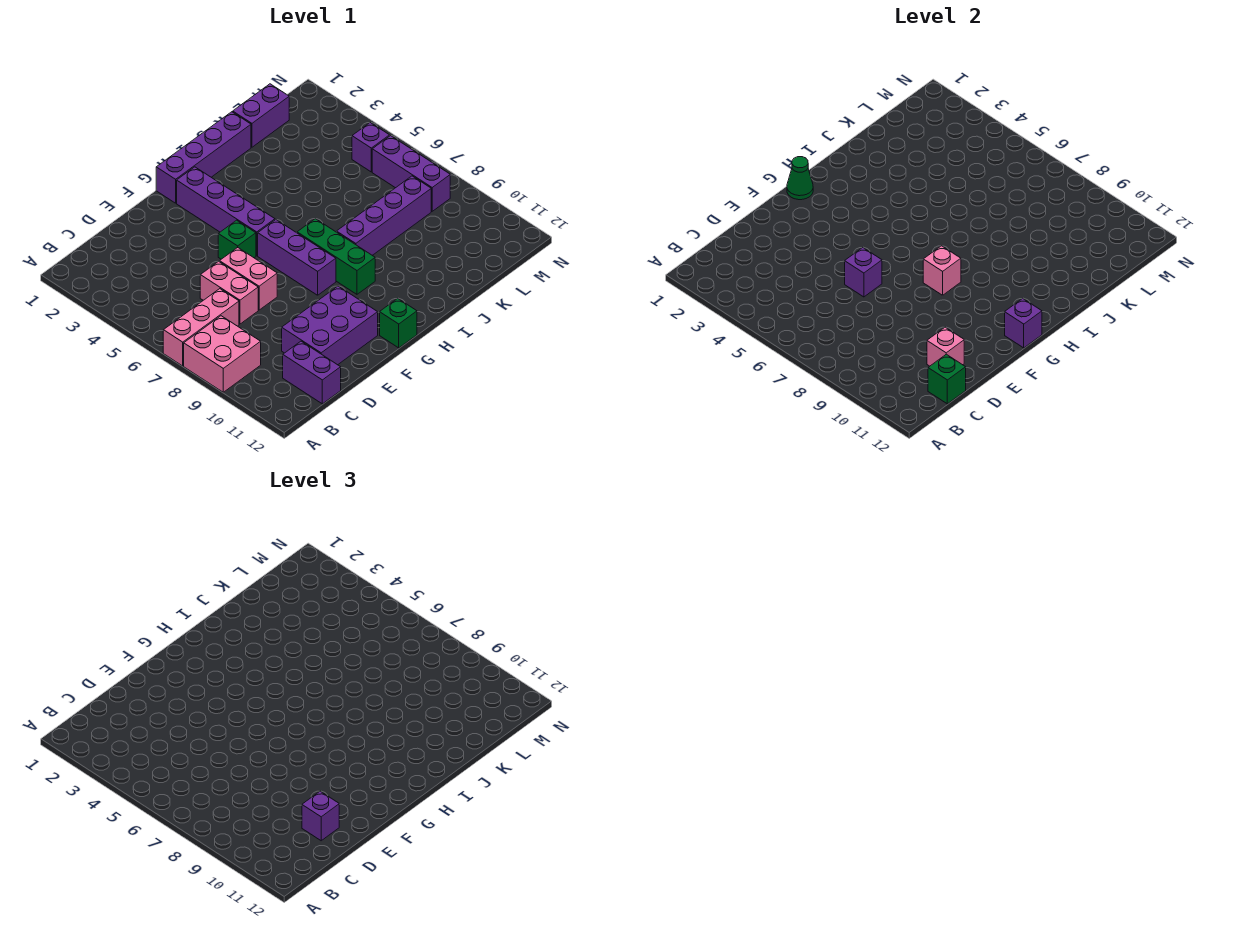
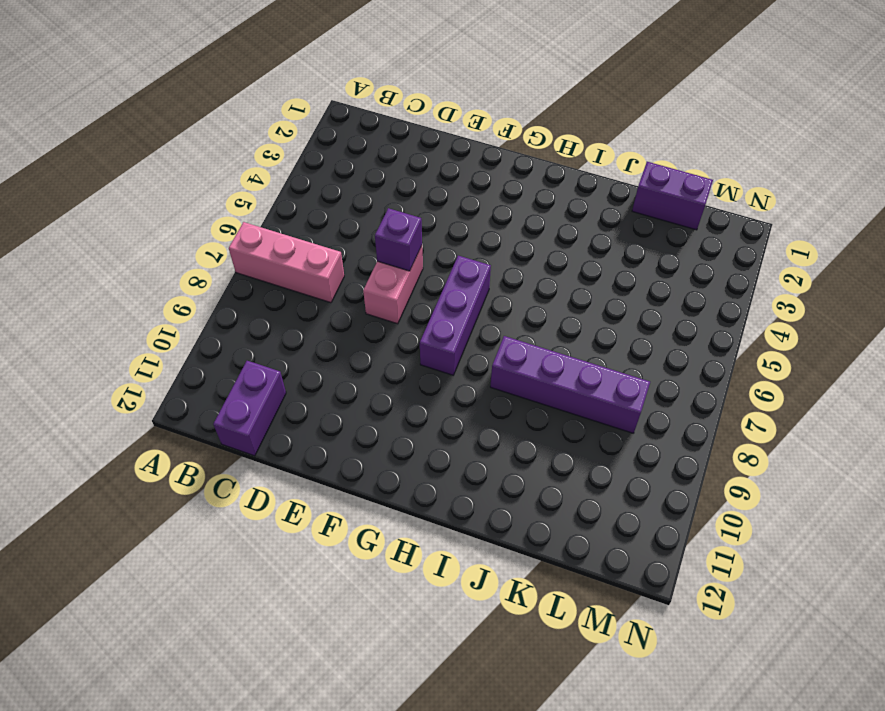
none -> pink 2x2 brick [184,316,261,392]
none -> pink 1x2 brick [200,261,258,324]
none -> purple 2x3 brick [282,286,378,365]

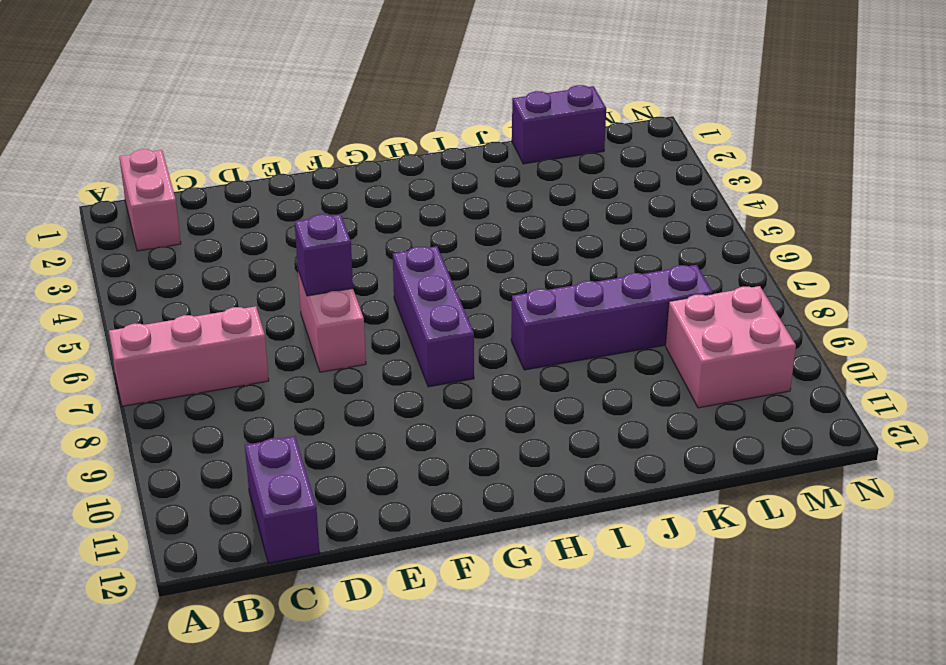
pink 1x2 brick [119,149,181,251] -> pink 1x2 brick moved to [200,261,258,324]
pink 2x2 brick [666,286,796,408] -> pink 2x2 brick moved to [184,316,261,392]
none -> purple 2x3 brick [282,286,378,365]
none -> green 1x1 brick [218,220,256,259]
none -> purple 1x4 brick [156,112,251,203]

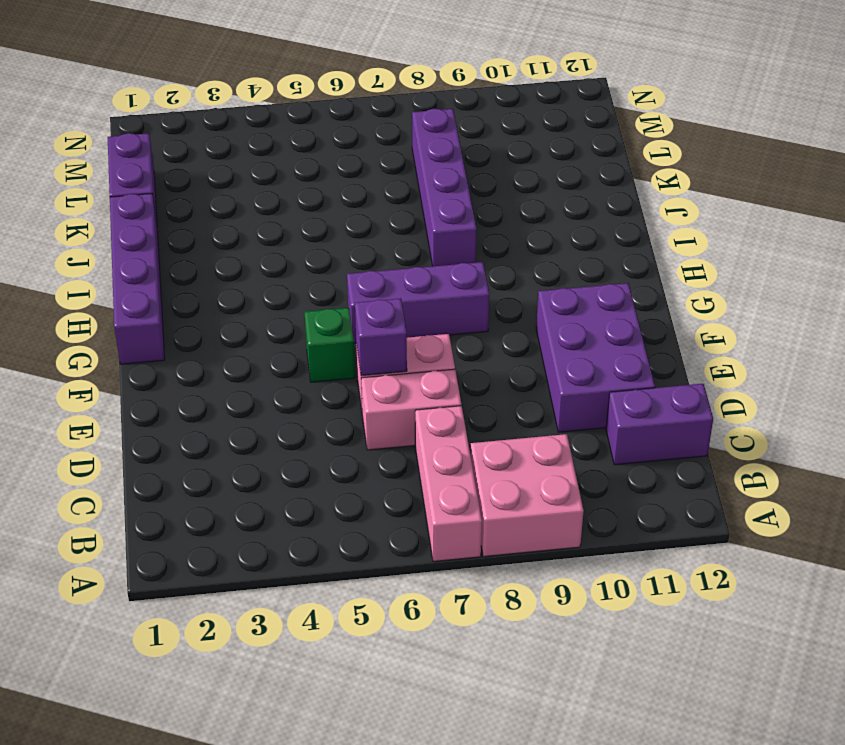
none -> purple 1x4 brick [177,167,275,256]
none -> green 1x1 brick [380,298,417,348]
none -> green 1x3 brick [297,219,375,294]

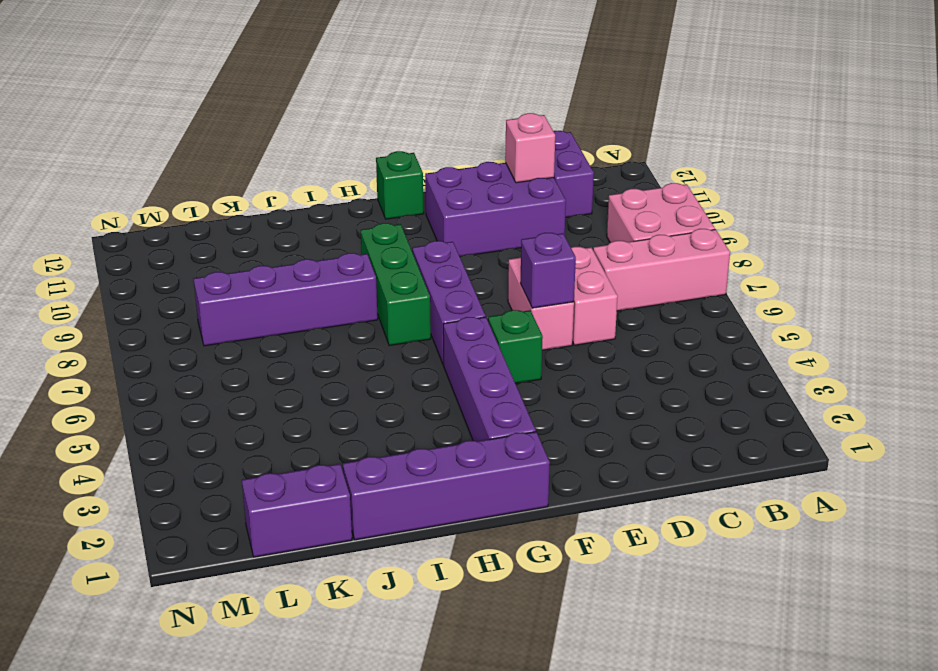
none -> purple 1x1 brick [352,123,390,172]
none -> purple 1x3 brick [372,136,450,211]
none -> green 1x1 brick [928,354,966,404]

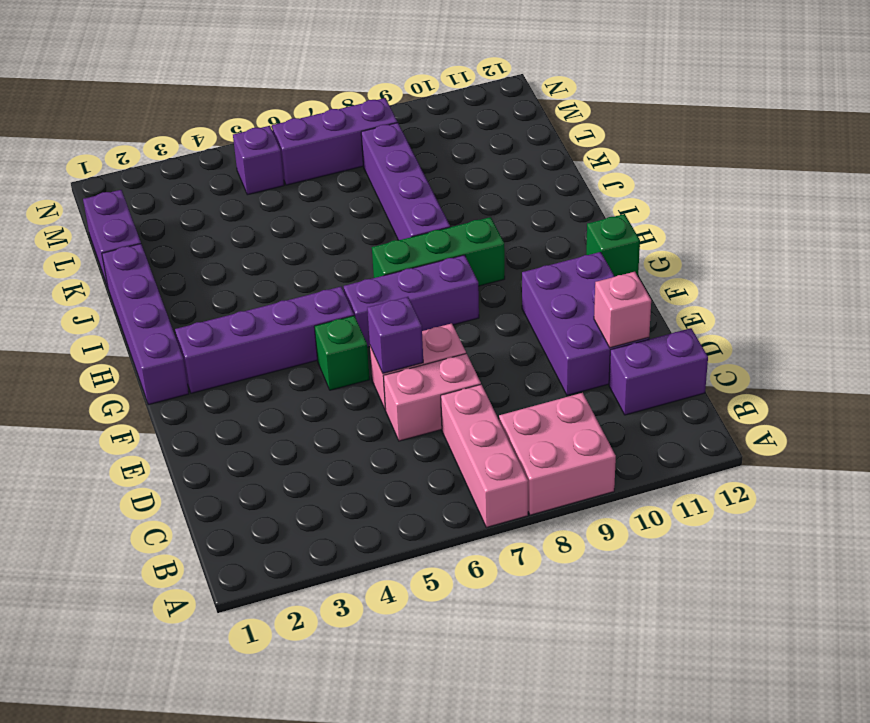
none -> green 1x1 brick [928,354,966,404]
none -> green 1x1 cone [787,157,813,200]
none -> pink 1x1 brick [923,246,961,295]

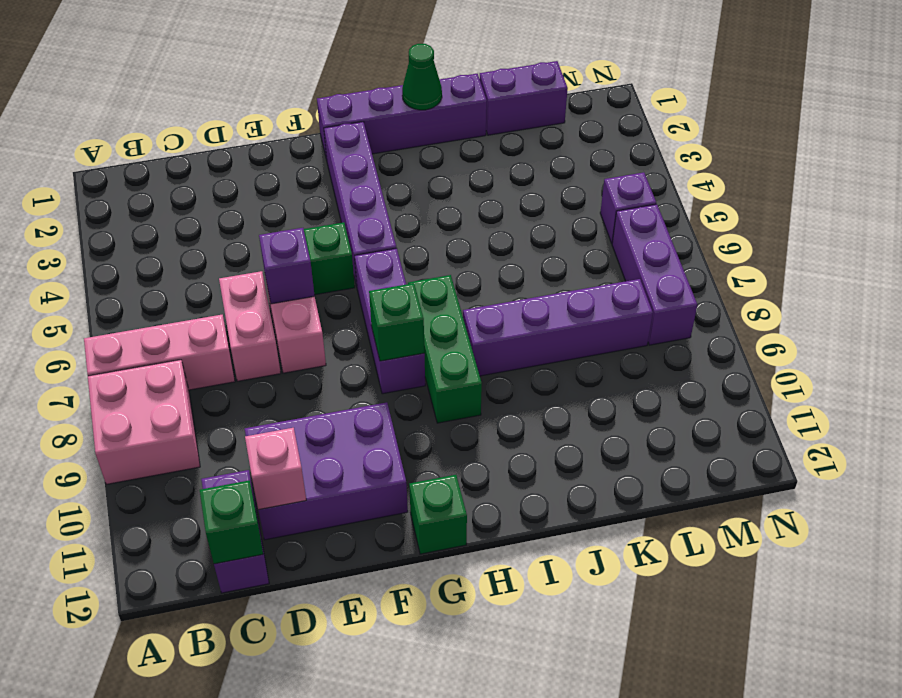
green 1x1 brick [369,283,424,361] -> pink 1x1 brick [923,246,961,295]
green 1x1 cone [402,44,442,110] -> green 1x1 cone moved to [787,157,813,200]
none -> purple 1x1 brick [1005,298,1042,348]
none -> purple 1x1 brick [302,791,339,841]

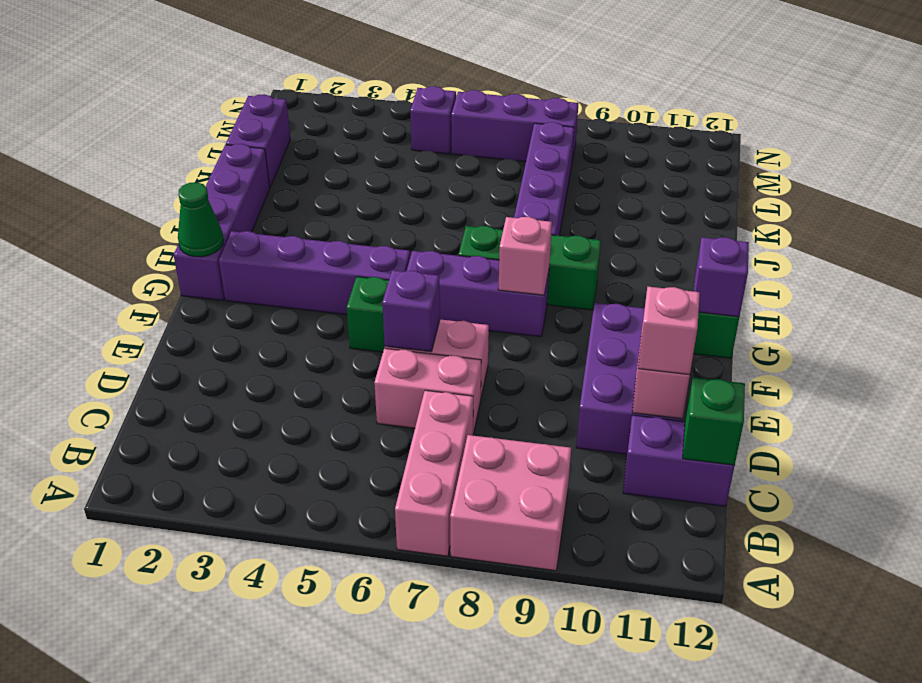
pink 1x1 brick [638,287,700,375] -> purple 1x1 brick [302,791,339,841]

